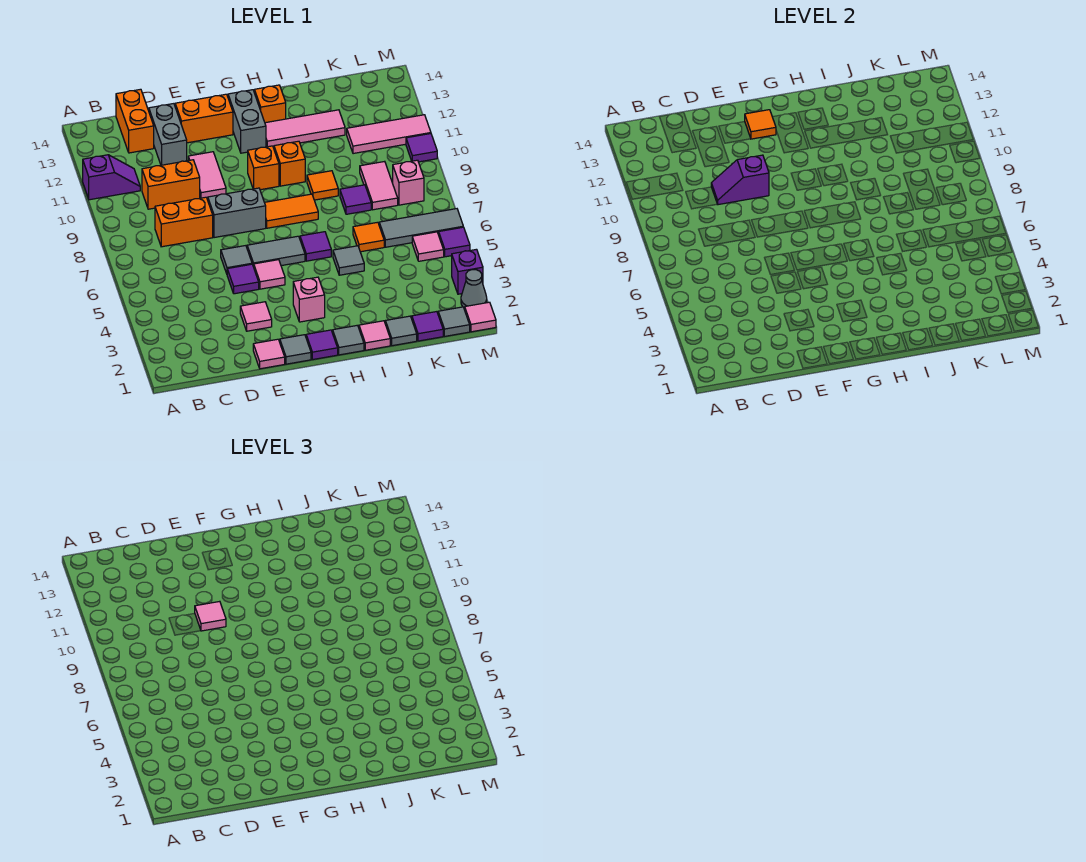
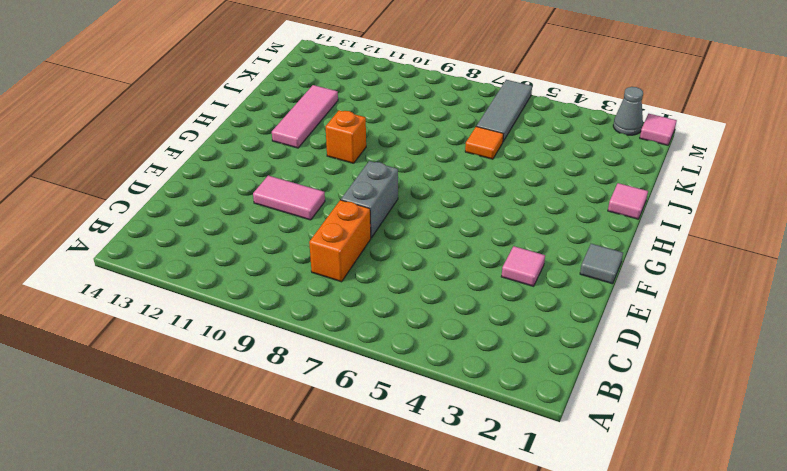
none -> purple 1x2 slope [83,155,140,200]
none -> orange 1x2 brick [142,160,200,209]
none -> orange 1x2 brick [116,89,154,153]
none -> grey 1x2 brick [149,104,187,165]

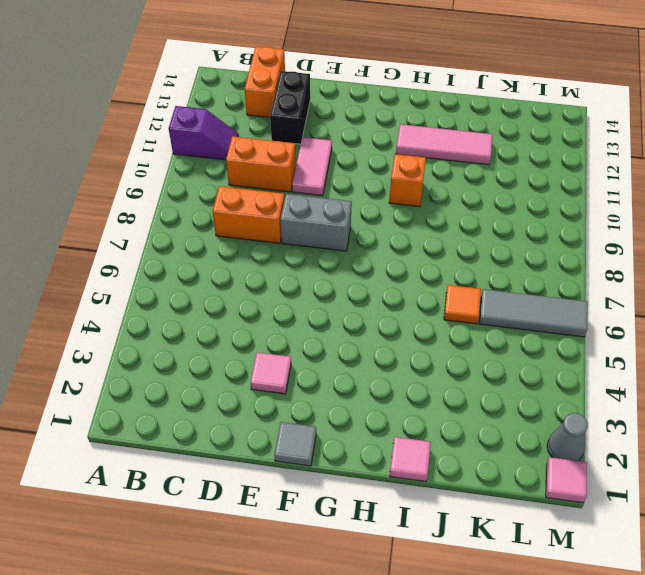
black 1x2 brick [270,71,310,144] -> grey 1x2 brick [149,104,187,165]
none -> pink 1x1 tile [253,339,285,369]
none -> purple 1x1 tile [227,264,259,294]
none -> grey 1x1 tile [221,246,252,274]
none -> orange 1x2 brick [175,94,233,143]

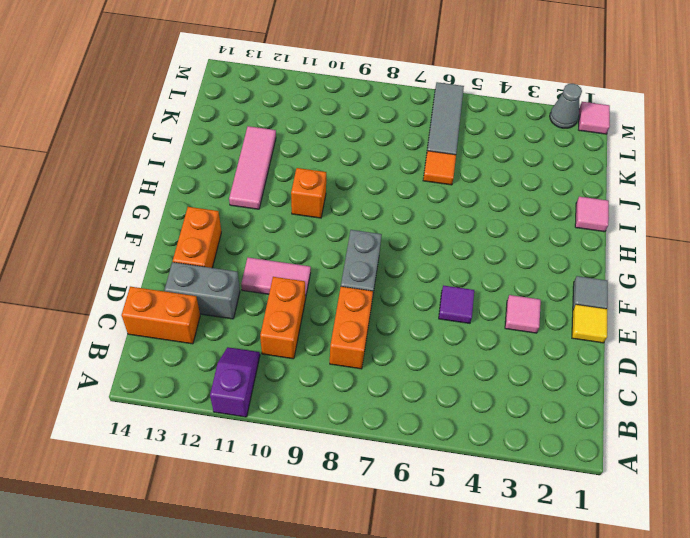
yellow 1x1 tile [572,305,608,343] -> pink 1x1 tile [253,339,285,369]
none -> grey 1x1 tile [221,246,252,274]
none -> pink 1x1 tile [254,260,285,289]
none -> grey 1x2 tile [247,236,305,267]
none -> purple 1x1 tile [306,330,338,359]

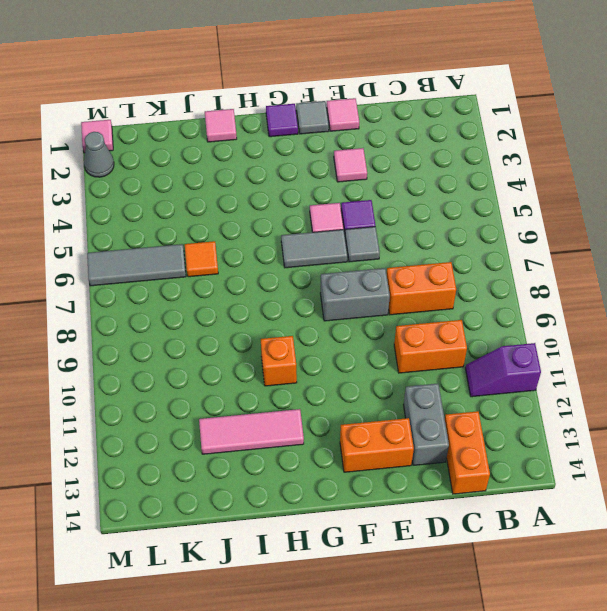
none -> pink 1x2 tile [188,152,226,199]
none -> pink 1x1 brick [293,277,325,322]
none -> orange 1x2 tile [265,194,318,228]
none -> orange 1x1 brick [248,146,279,190]

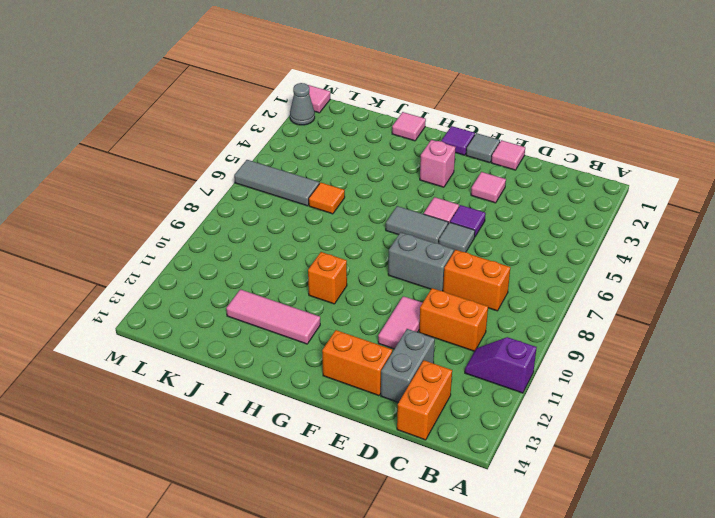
none -> orange 1x2 tile [265,194,318,228]
none -> orange 1x1 brick [248,146,279,190]
none -> grey 1x2 brick [228,90,266,153]
none -> grey 1x1 tile [333,325,364,355]

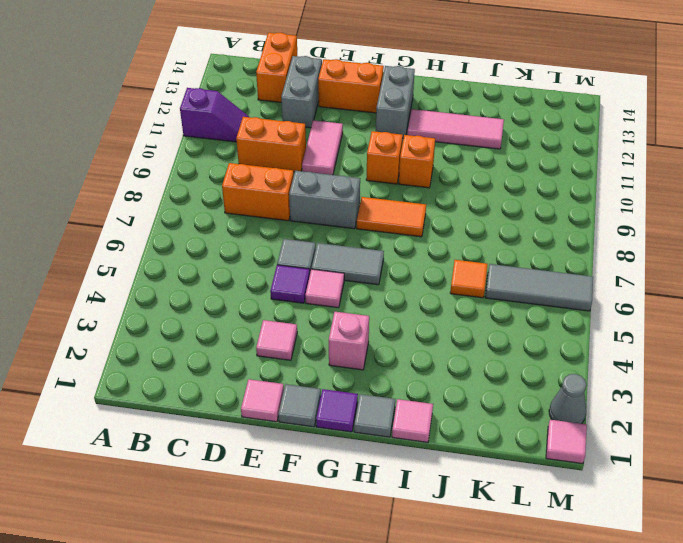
none -> purple 1x1 tile [300,232,331,261]
none -> orange 1x1 brick [254,85,286,123]
none -> grey 1x1 tile [333,246,364,275]
none -> orange 1x1 tile [307,171,338,200]

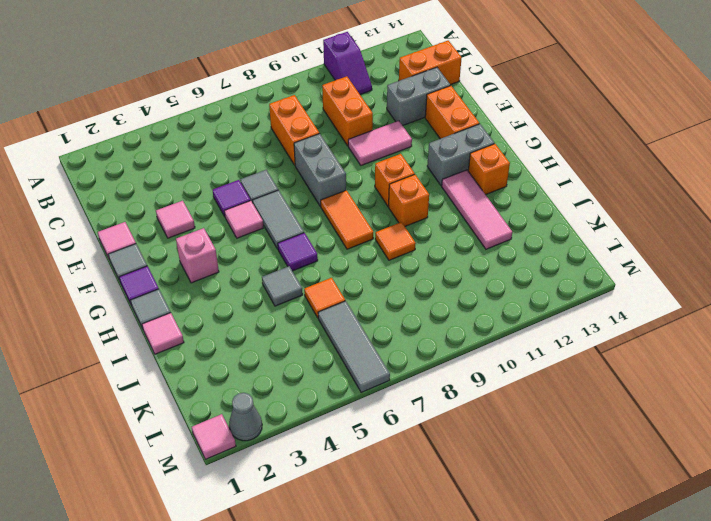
none -> grey 1x1 tile [385,316,417,346]
none -> purple 1x1 tile [340,185,371,214]
none -> purple 1x1 tile [412,312,443,341]
none -> pink 1x2 tile [360,161,398,210]

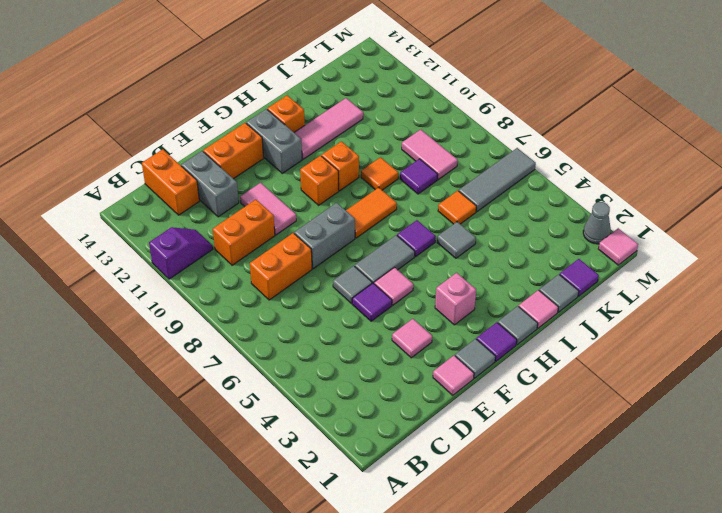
none -> pink 1x3 tile [347,115,431,154]
none -> grey 1x1 tile [438,307,470,336]
none -> pink 1x1 tile [412,232,444,261]
none -> pink 1x1 brick [393,160,424,205]

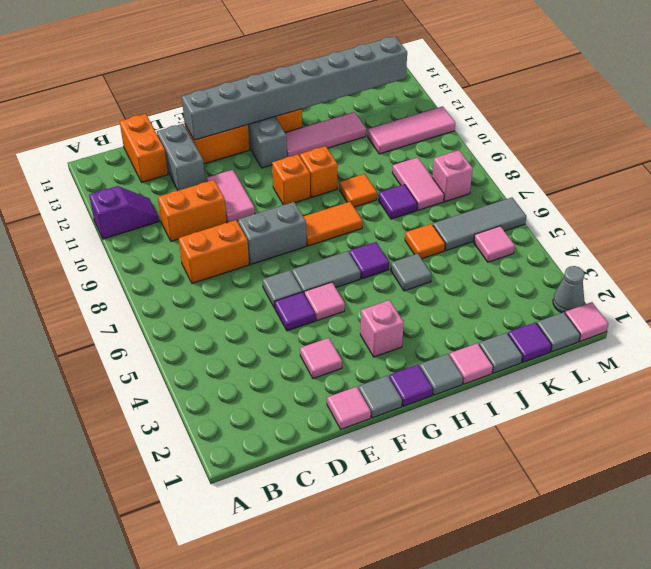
grey 1x8 brick [182,36,407,140] -> orange 1x1 tile [745,110,776,139]
none -> purple 1x1 brick [452,249,483,294]
none -> purple 1x1 tile [439,227,470,257]
none -> purple 1x1 tile [406,134,437,162]
none -> purple 1x2 slope [711,155,769,205]

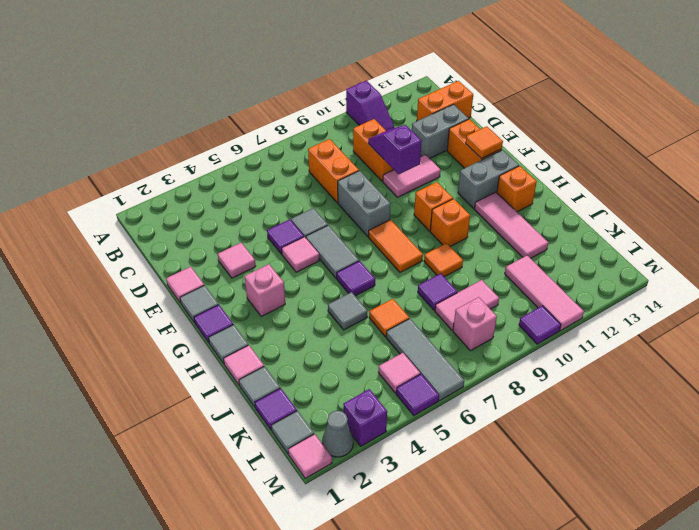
none -> pink 1x1 tile [195,601,226,631]

